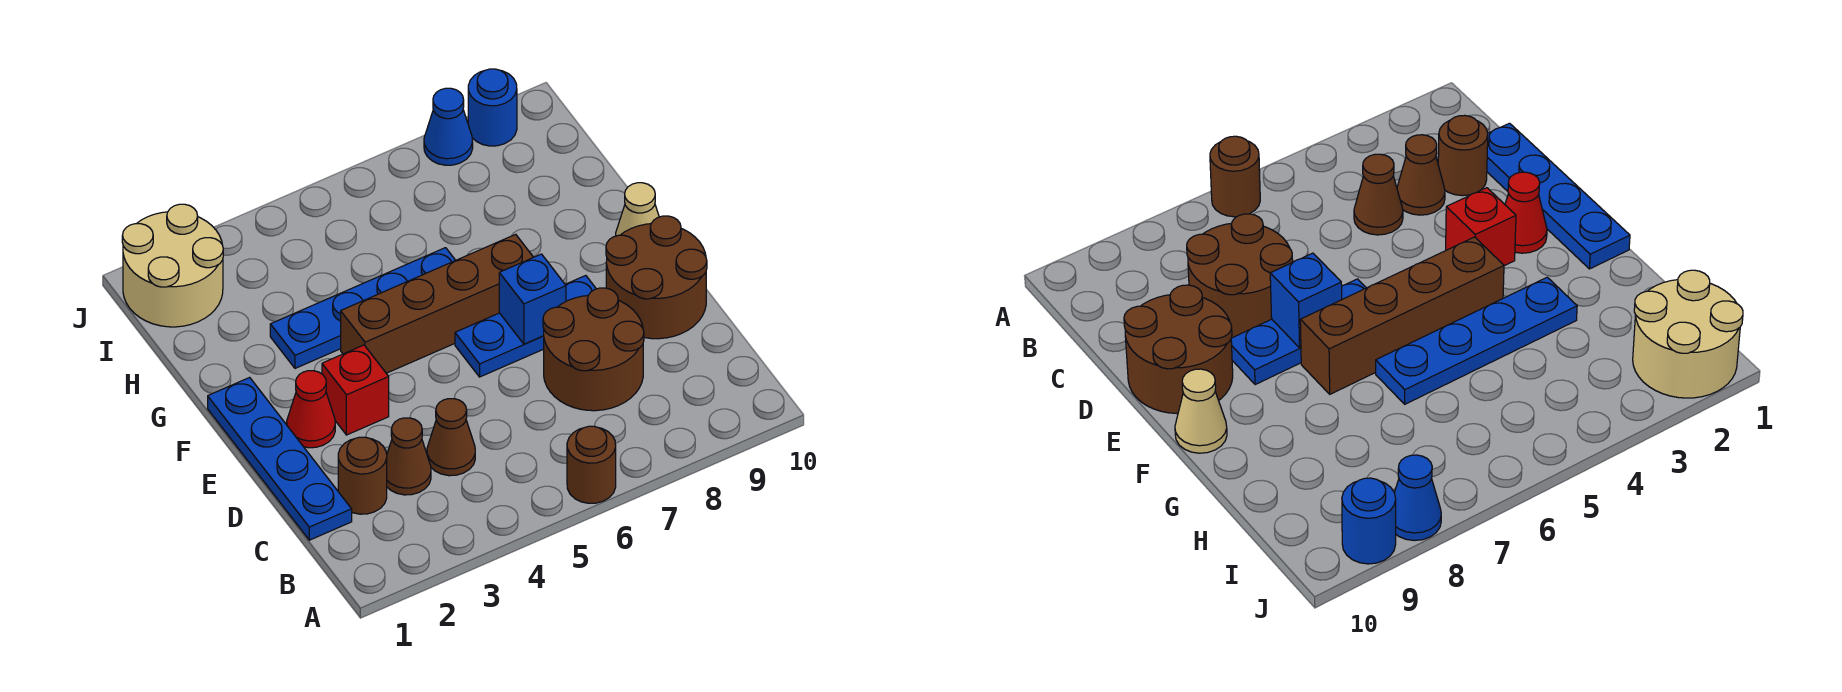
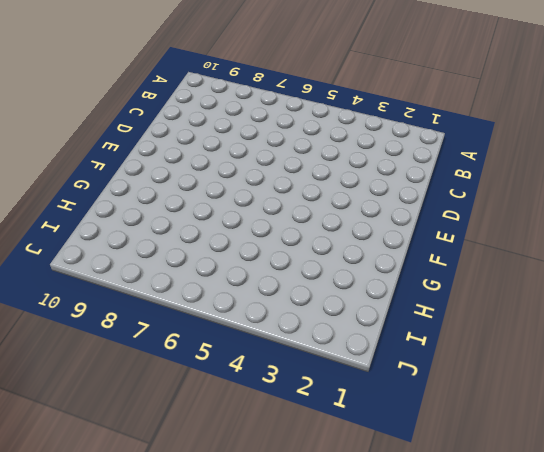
none -> brown 1x1 round brick [567,426,616,503]
none -> blue 1x4 plate [208,377,352,540]
none -> brown 1x1 round brick [338,437,387,514]

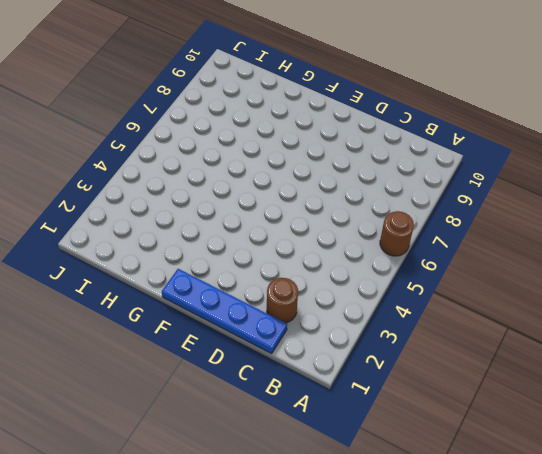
none -> brown 1x1 cone [387,418,431,495]
none -> brown 1x1 cone [427,399,475,476]
none -> brown 2x2 round brick [543,288,644,411]

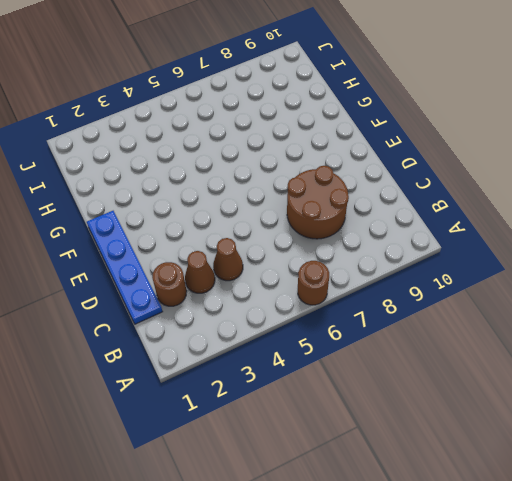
none -> brown 2x2 round brick [606,216,707,339]
none -> red 1x1 cone [287,371,335,448]
none -> red 1x1 brick [322,345,389,435]

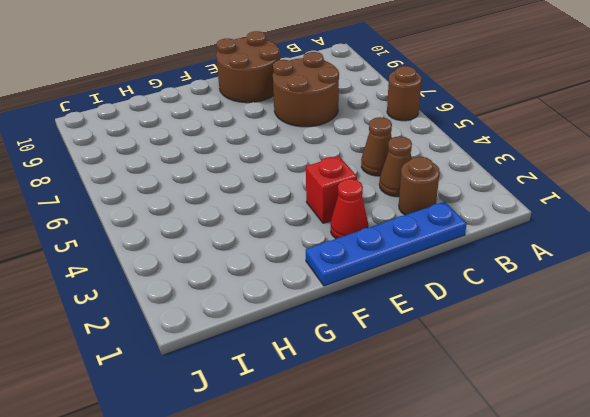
none -> blue 1x3 plate [455,276,596,377]
none -> brown 1x4 brick [341,234,533,373]
none -> tan 1x1 cone [616,183,659,236]

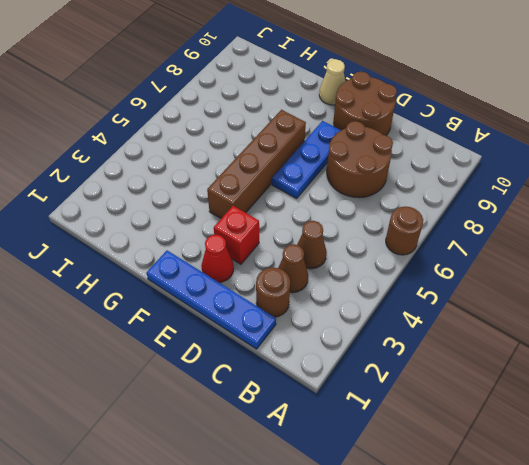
none -> blue 1x4 plate [270,248,456,368]
none -> tan 2x2 round brick [122,204,223,327]
none -> blue 1x1 cone [424,88,473,165]

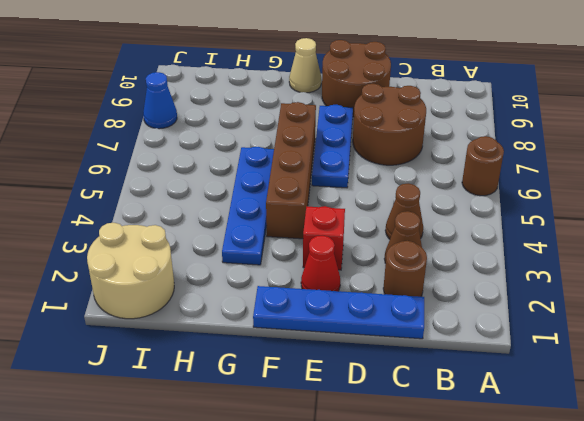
none -> blue 1x1 round brick [468,69,517,146]
none -> blue 1x1 brick [499,254,566,344]

